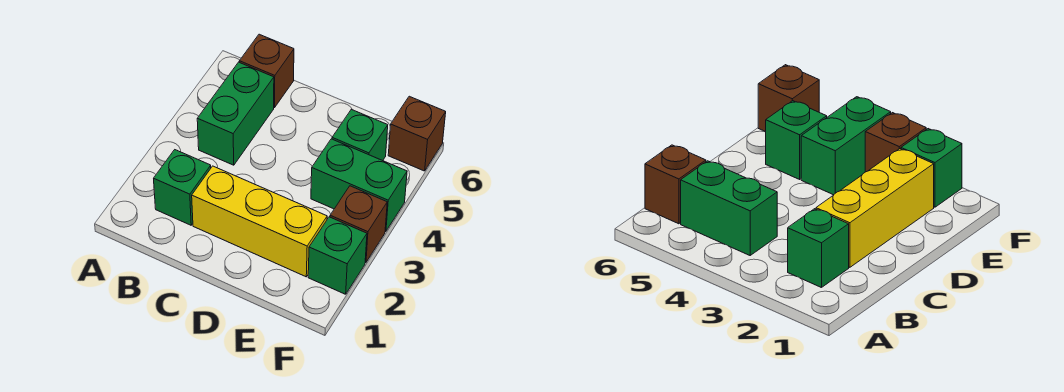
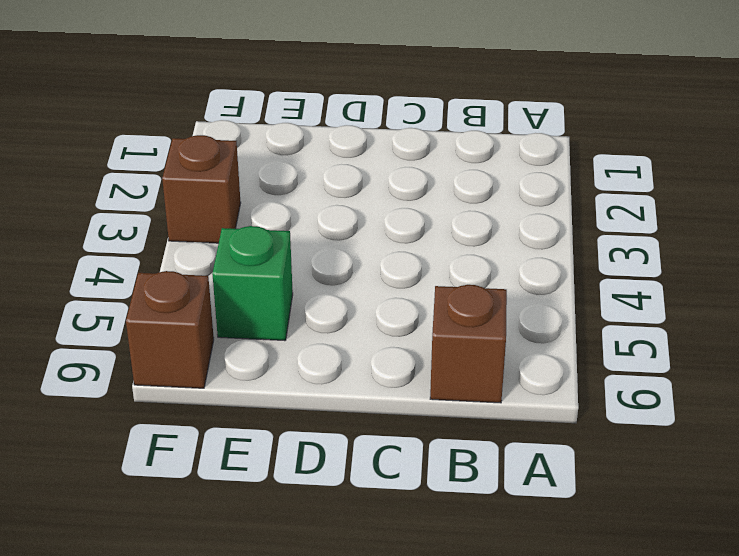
none -> green 1x1 brick [154,150,211,225]
none -> green 1x2 brick [197,62,274,165]

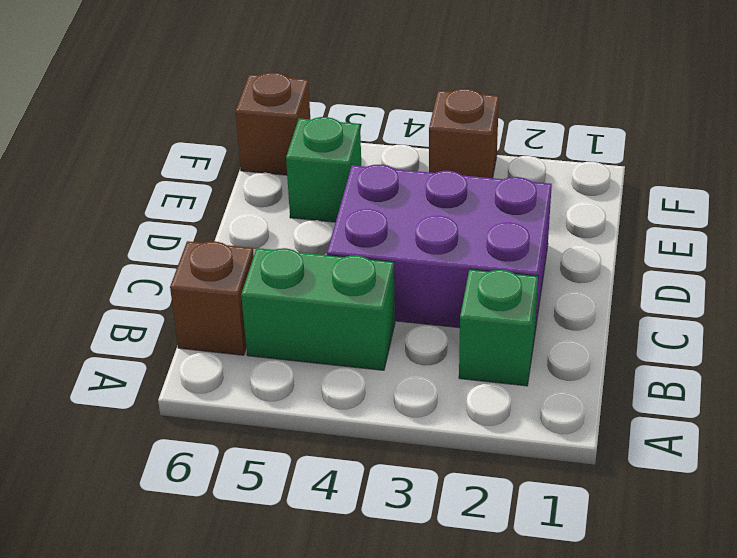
purple 2x3 brick [327,165,552,331] -> yellow 1x3 brick [192,166,327,277]
none -> green 1x2 brick [311,139,407,231]
none -> green 1x1 brick [308,217,367,294]

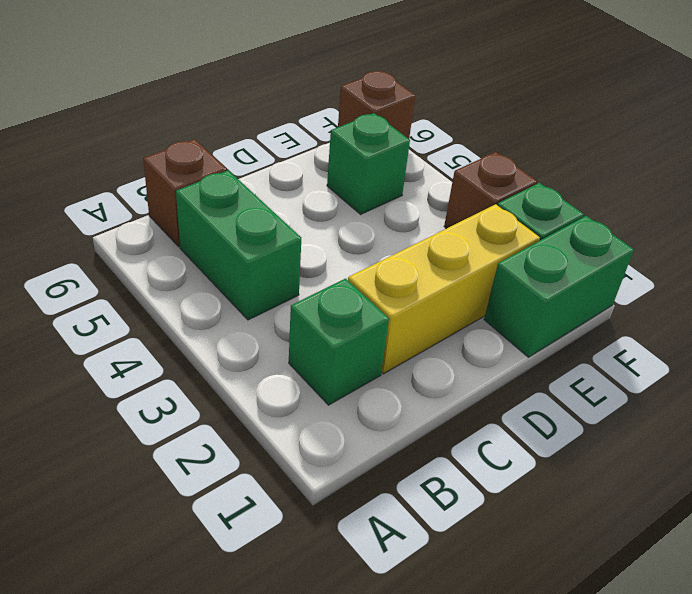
green 1x2 brick [484,216,634,357] -> green 1x2 brick moved to [311,139,407,231]

